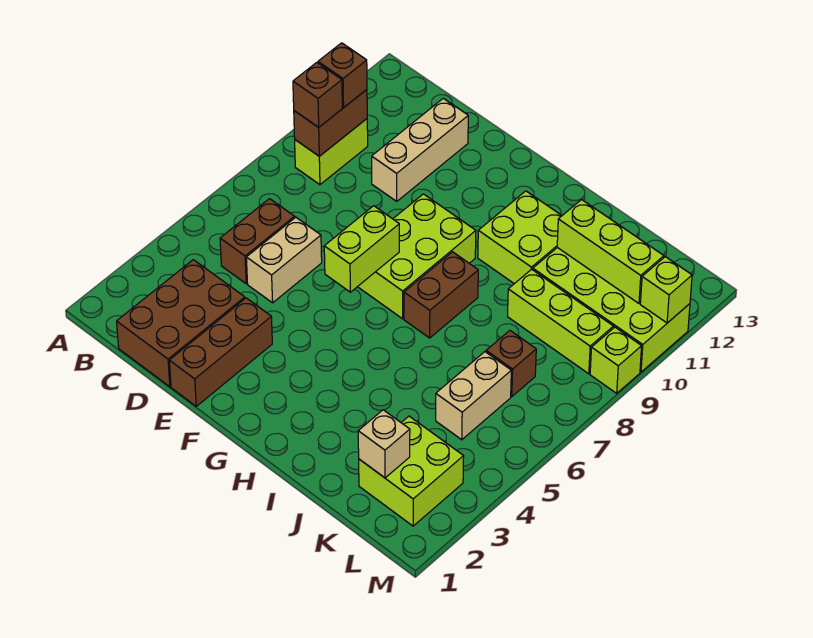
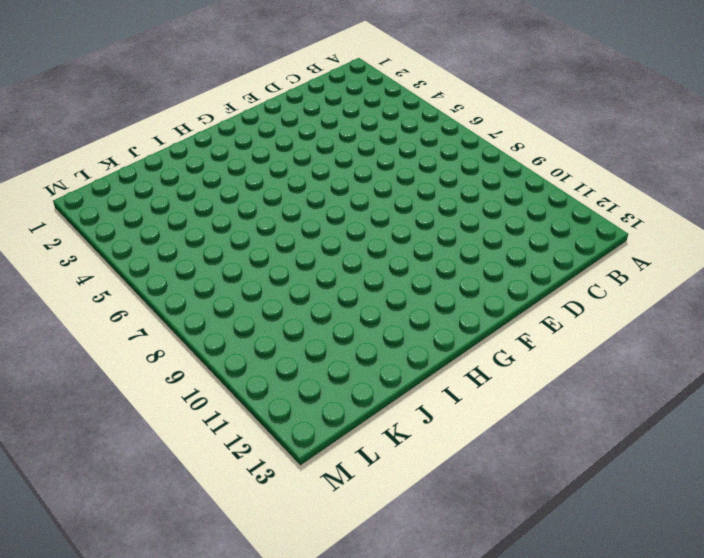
none -> lime 1x2 brick [295,119,368,185]
none -> brown 2x3 brick [117,260,245,387]
none -> brown 1x2 brick [220,199,295,284]

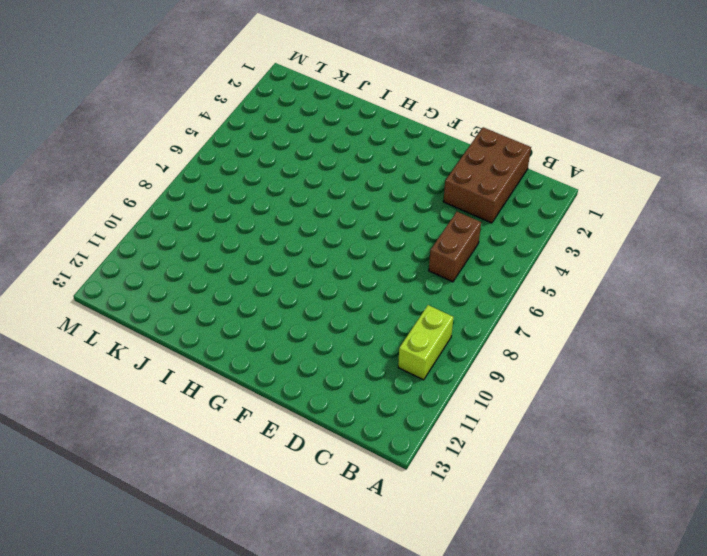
none -> tan 1x2 brick [246,217,322,303]
none -> tan 1x3 brick [372,98,468,201]
none -> brown 1x3 brick [169,298,272,406]

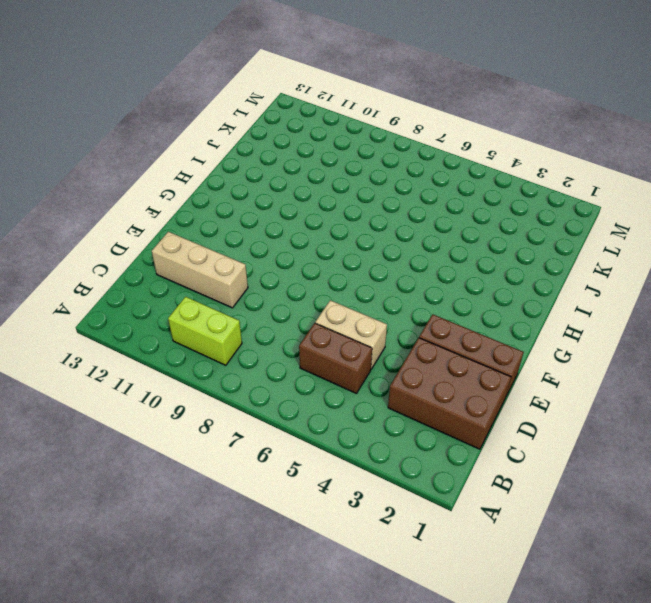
none -> lime 2x3 brick [358,194,476,319]
none -> brown 1x2 brick [404,252,478,338]
none -> lime 2x2 brick [478,191,562,284]

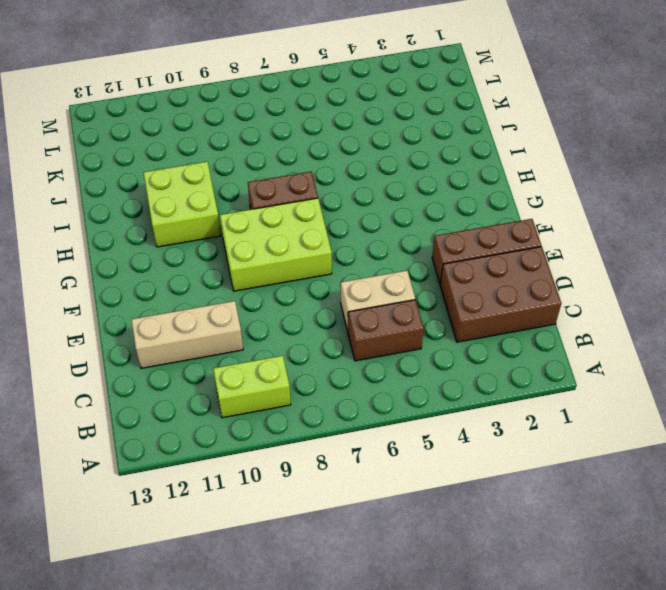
none -> lime 1x3 brick [508,269,613,374]
none -> lime 2x4 brick [533,248,690,372]
none -> lime 2x2 brick [359,416,464,526]

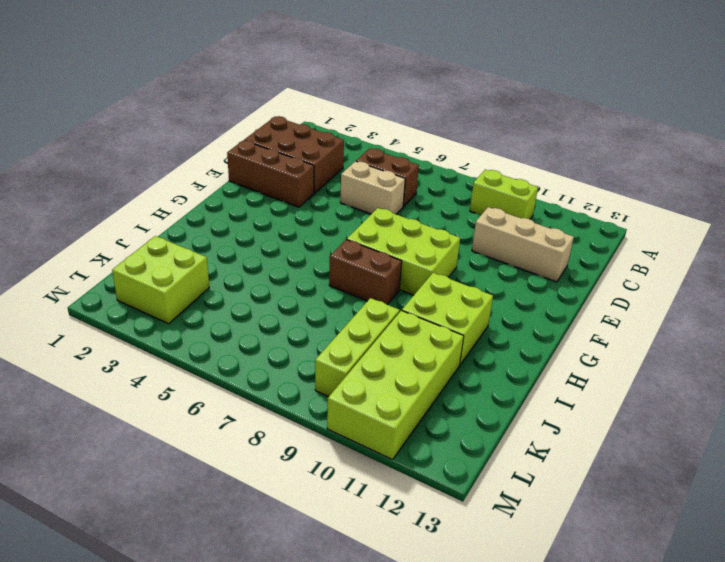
none -> tan 1x2 brick [436,352,511,440]
none -> brown 1x1 brick [486,331,536,397]
none -> lime 1x1 brick [590,327,642,393]

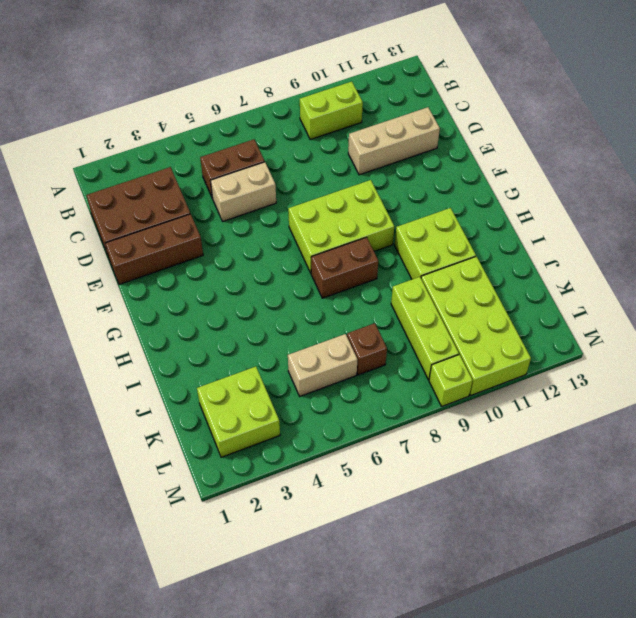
none -> brown 1x2 brick [294,90,367,156]
none -> lime 1x2 brick [324,206,399,292]
none -> lime 1x3 brick [557,200,664,303]

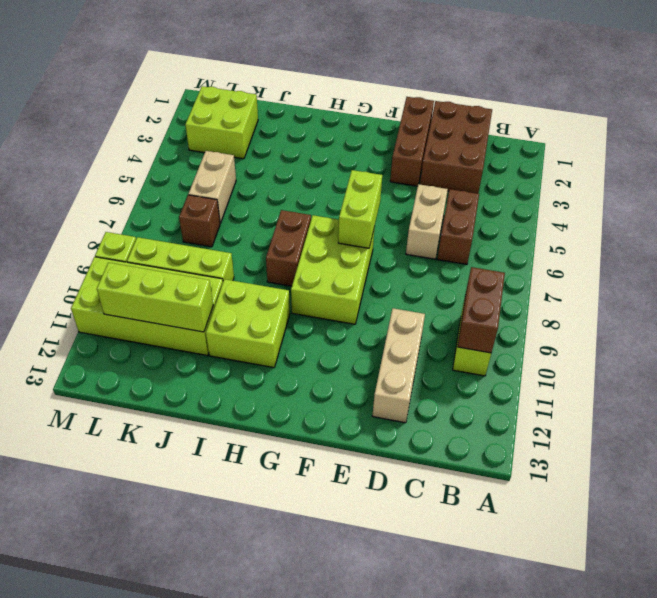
none -> tan 1x1 brick [358,410,410,478]
none -> lime 1x1 brick [640,257,692,323]
none -> brown 1x1 brick [293,63,342,127]

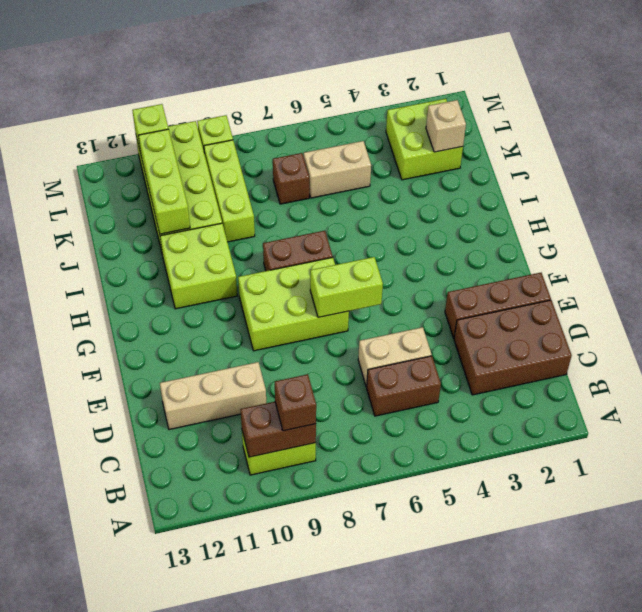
none -> brown 1x1 brick [318,43,367,107]

